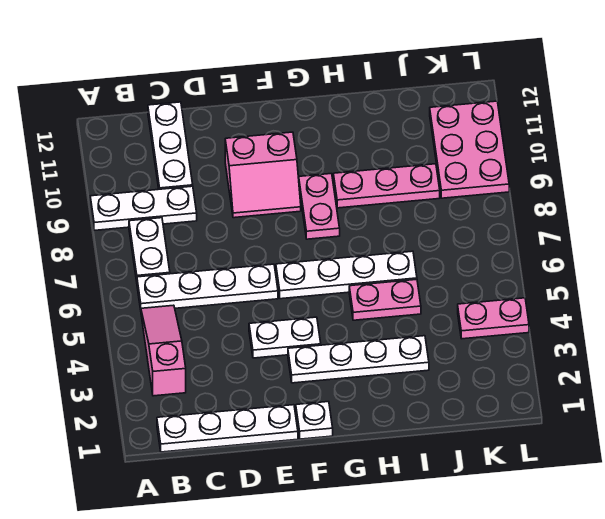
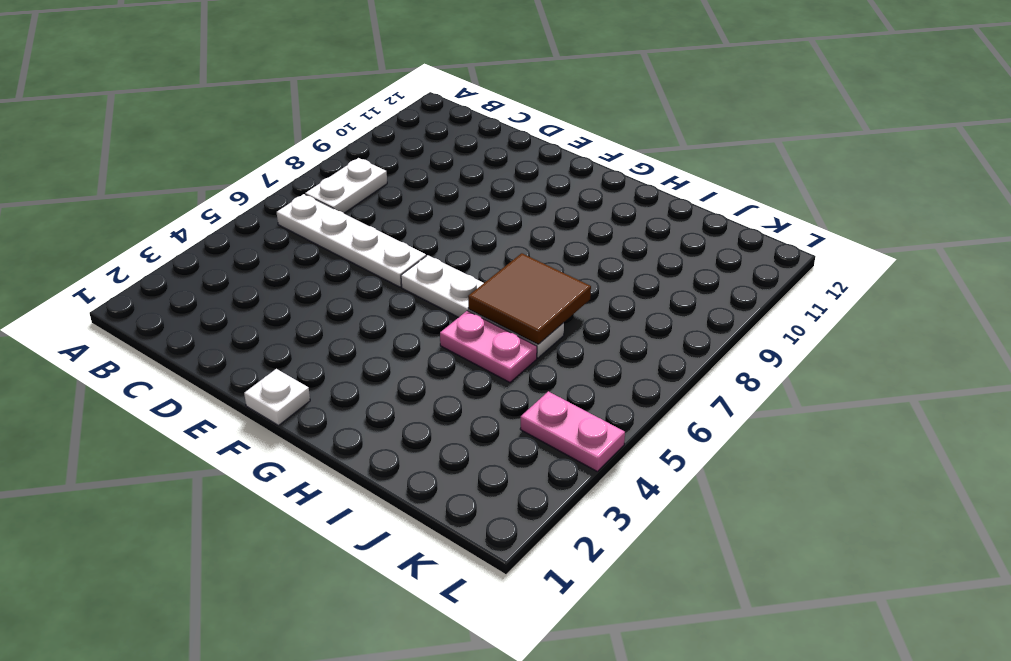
brown 2x2 tile [468,253,591,344] -> none
none -> white 1x3 plate [90,186,197,230]
none -> white 1x4 plate [157,405,298,452]
none -> pink 1x3 slope [141,305,186,396]

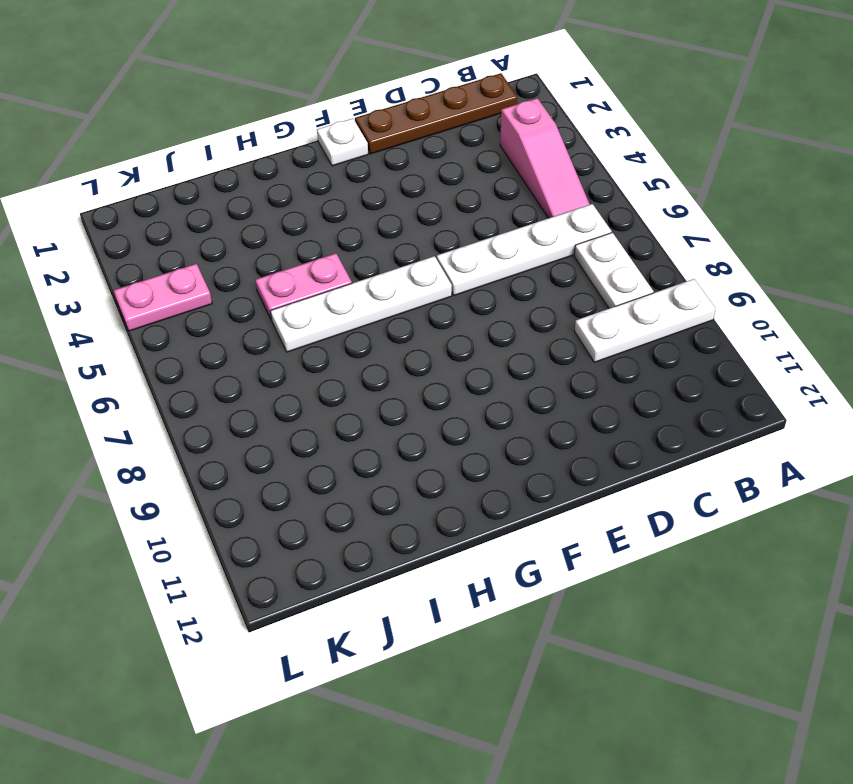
brown 1x4 plate [355,73,518,154] -> white 1x4 plate [157,405,298,452]
none -> white 1x3 plate [148,102,193,189]
none -> white 1x2 plate [249,317,321,358]
none -> pink 2x2 slope [225,132,301,218]

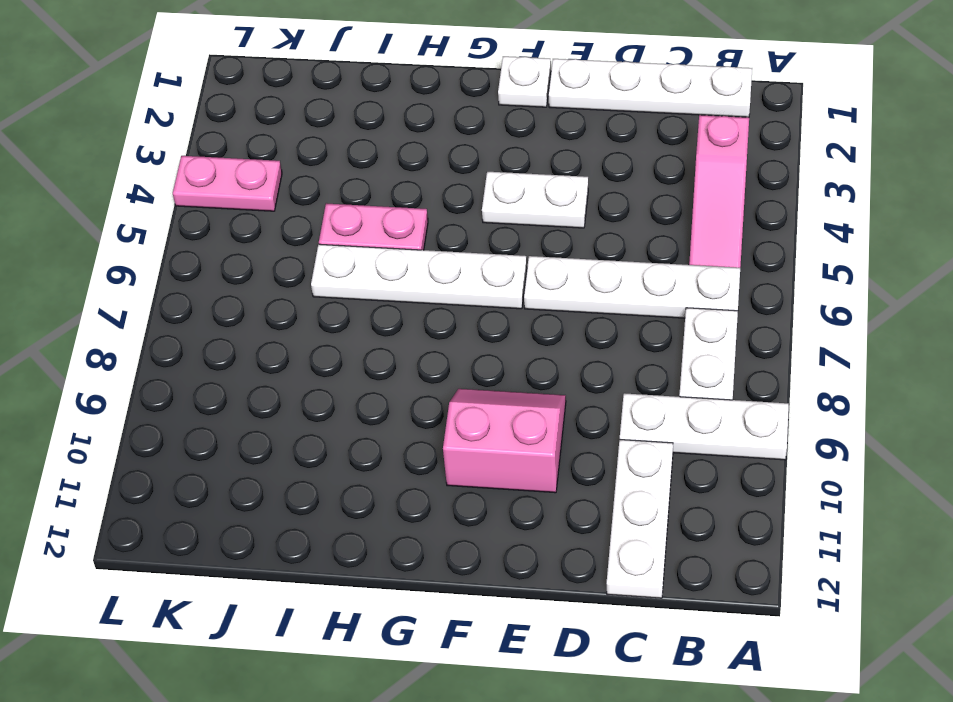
none -> white 1x4 plate [288,336,429,383]
none -> pink 1x2 plate [299,174,340,239]
none -> pink 1x3 plate [333,164,440,208]

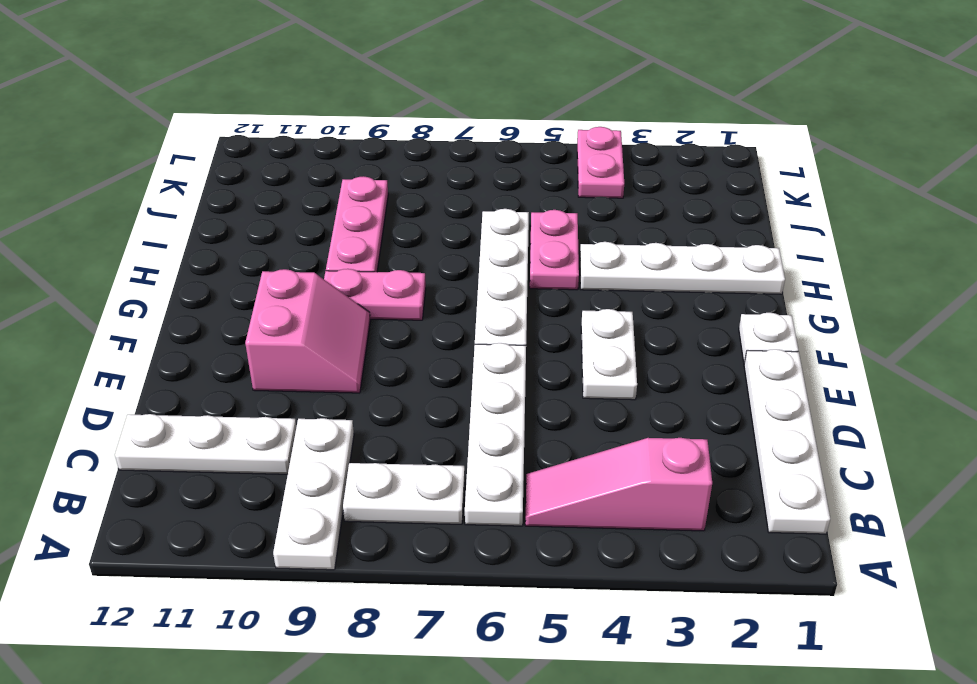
white 1x4 plate [580,242,785,294] -> white 1x4 plate turned to [288,336,429,383]
none -> pink 2x3 plate [430,101,509,198]

